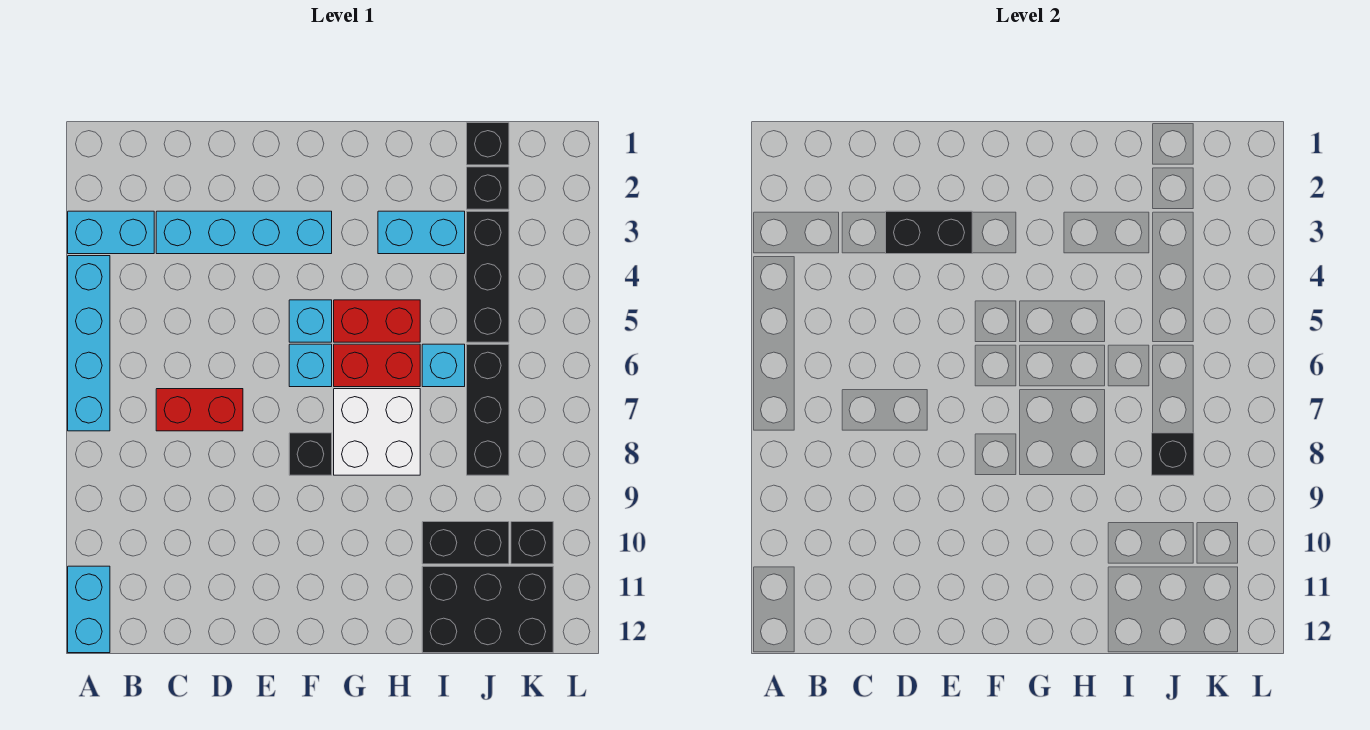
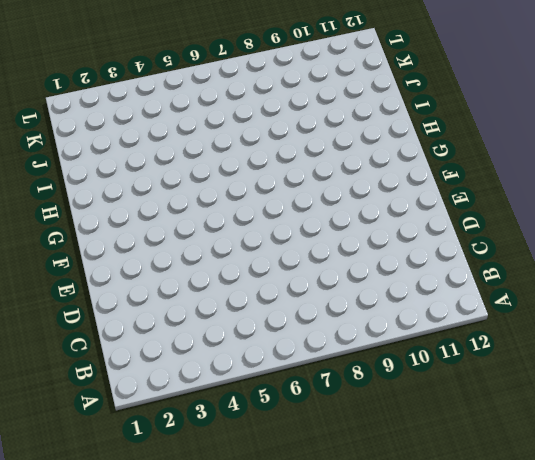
none -> cyan 1x2 brick [68,211,154,254]
none -> cyan 1x4 brick [68,256,110,431]
none -> cyan 1x2 brick [68,566,110,653]

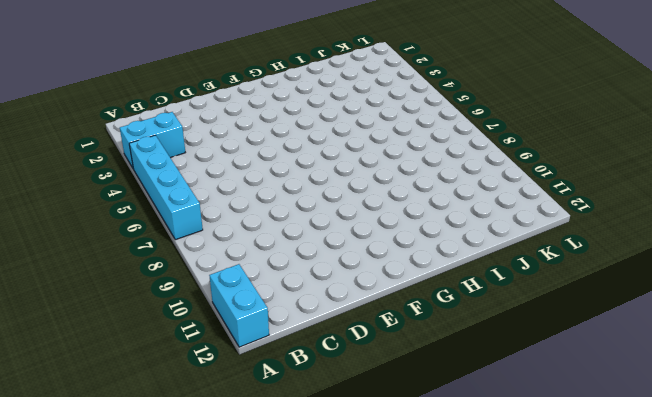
none -> cyan 1x4 brick [156,211,332,254]
none -> red 1x2 brick [156,389,243,431]
none -> cyan 1x1 brick [289,300,332,342]

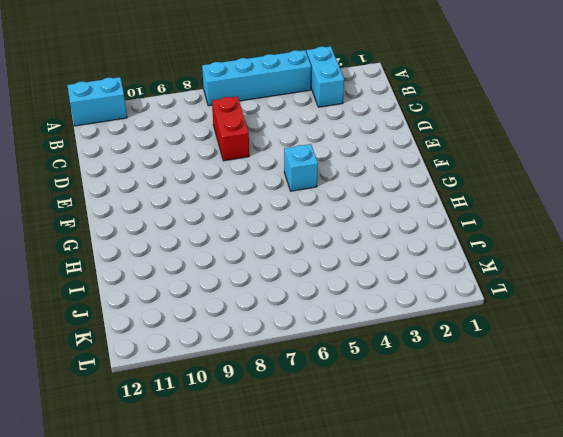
none -> cyan 1x4 brick [156,211,332,254]
none -> cyan 1x1 brick [289,344,332,387]
none -> black 1x1 brick [289,433,332,475]

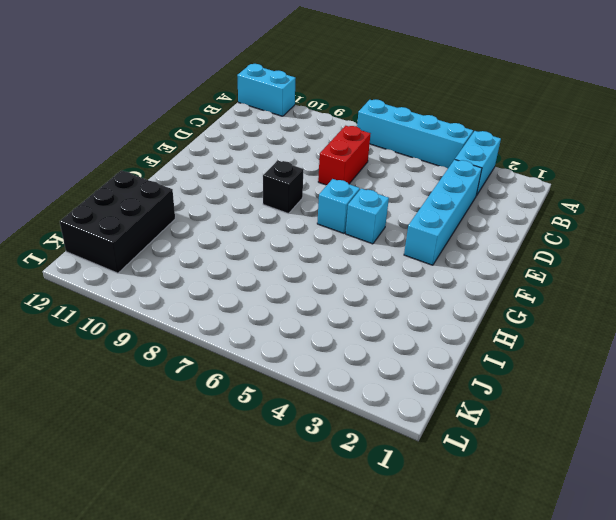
none -> red 1x2 brick [334,300,420,342]
none -> red 1x2 brick [334,344,420,387]
none -> white 2x2 brick [334,389,420,475]

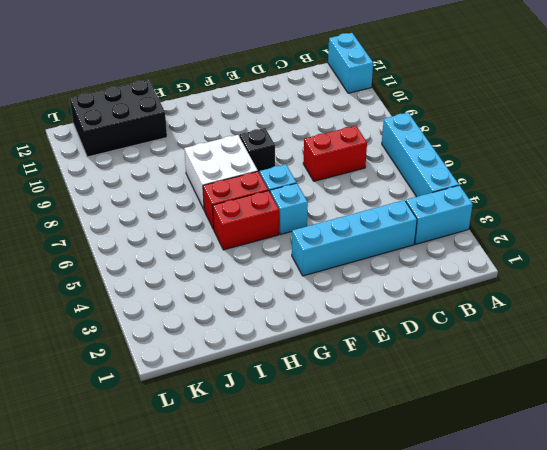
none -> cyan 1x2 brick [378,211,465,254]
none -> cyan 1x1 brick [422,344,465,387]
none -> black 1x2 brick [422,522,509,564]

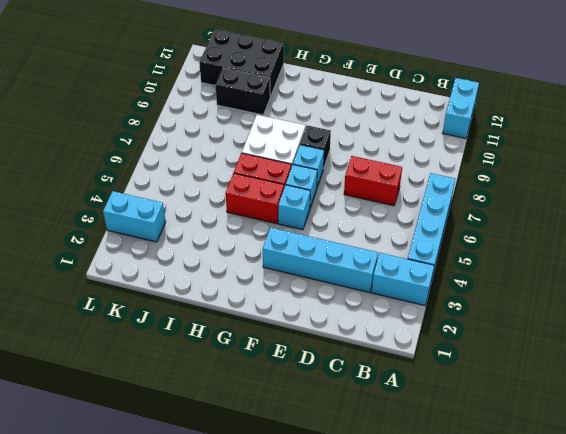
cyan 1x1 brick [293,145,324,187] -> cyan 1x1 brick moved to [422,344,465,387]
cyan 1x2 brick [103,191,166,242] -> cyan 1x2 brick moved to [378,211,465,254]
none -> black 1x1 brick [467,123,509,165]
none -> black 1x1 brick [467,167,509,209]
none -> black 1x3 brick [467,211,509,342]

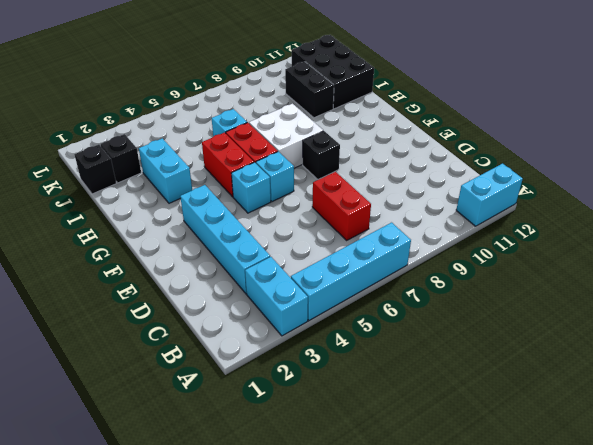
none -> black 1x3 brick [467,211,509,342]
none -> black 1x3 brick [467,344,509,475]
none -> black 1x1 brick [511,522,553,564]

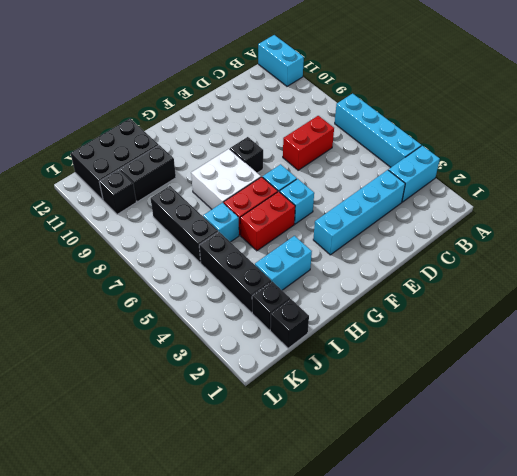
none -> black 1x2 brick [886,211,972,254]
none -> black 1x1 brick [1152,433,1194,475]

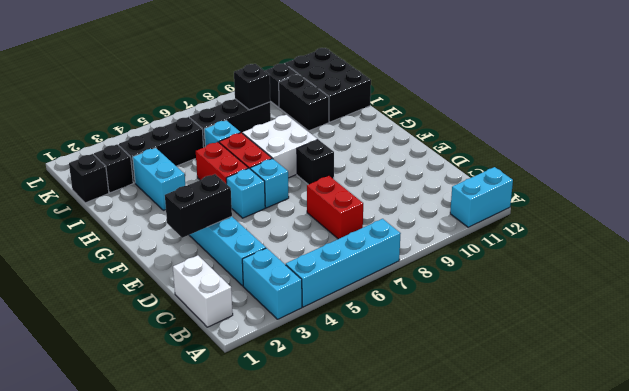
white 1x2 brick [173,255,233,327] -> none
black 1x2 brick [165,174,232,238] -> black 1x2 brick turned to [886,211,972,254]

